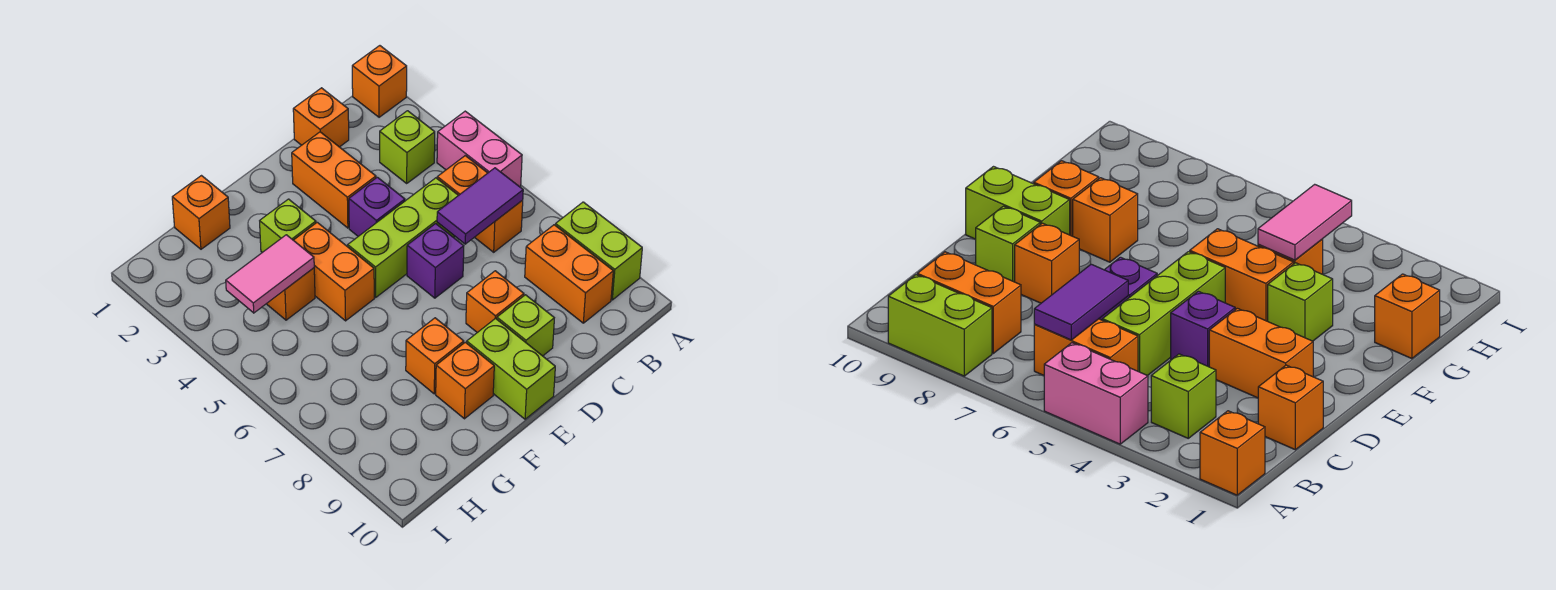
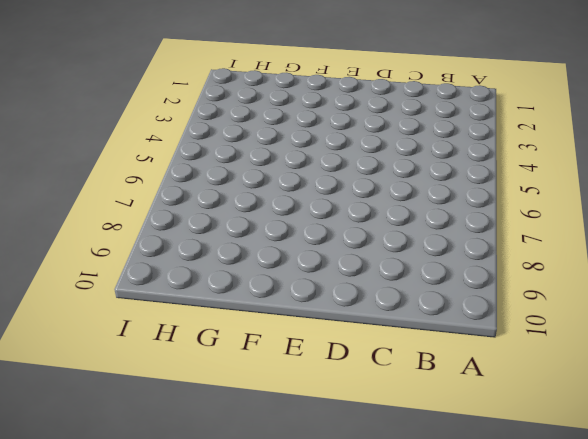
none -> orange 1x1 brick [352,46,407,117]
none -> pink 1x2 brick [437,111,522,187]
none -> lime 1x2 brick [555,202,642,300]

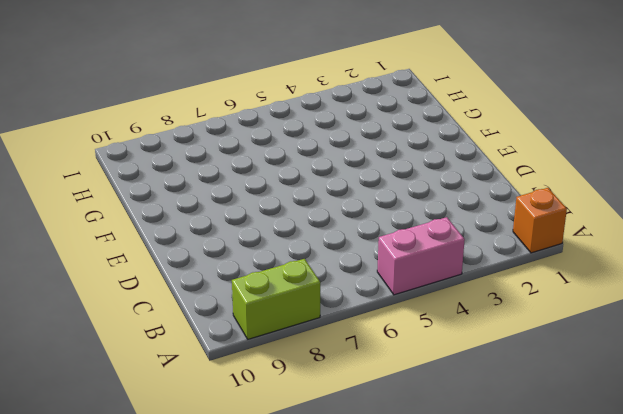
none -> lime 1x1 brick [380,111,435,183]
none -> orange 1x2 brick [437,156,523,252]
none -> orange 1x2 brick [525,225,613,323]

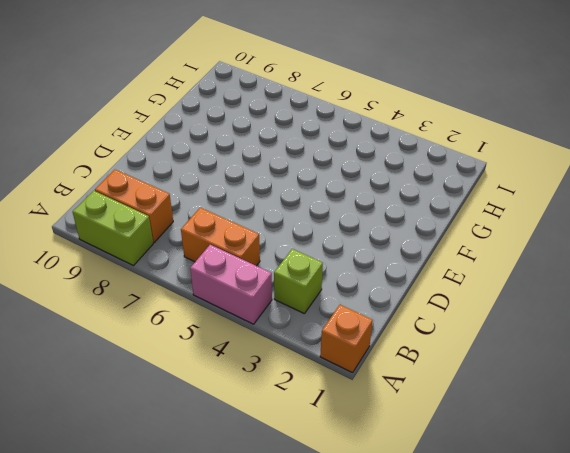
none -> orange 1x1 brick [293,88,349,147]
none -> lime 1x3 brick [348,178,458,297]
none -> orange 1x2 brick [292,132,376,228]

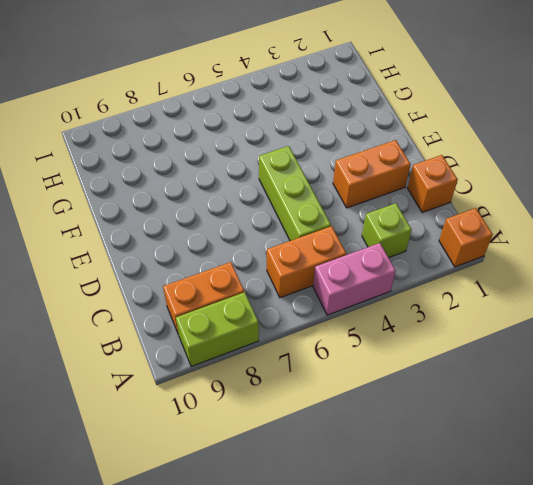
none -> purple 1x1 brick [349,177,405,236]
none -> purple 1x1 brick [407,224,464,298]
none -> orange 1x1 brick [466,271,524,333]

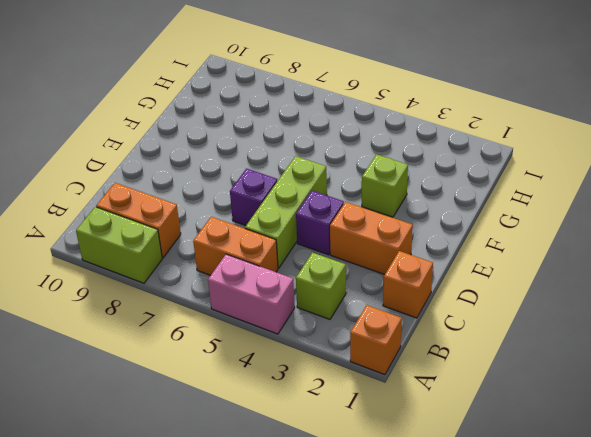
none -> orange 1x1 brick [466,271,524,333]
none -> lime 1x1 brick [497,295,554,356]
none -> lime 1x2 brick [467,318,555,419]

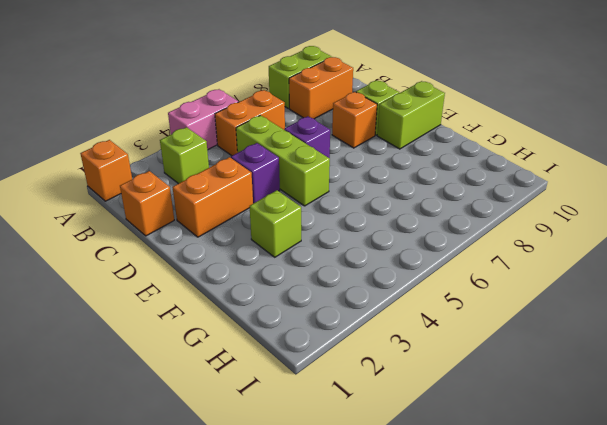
none -> orange 1x2 brick [294,222,374,321]
none -> orange 1x1 brick [406,318,464,394]
none -> orange 1x1 brick [436,342,494,419]

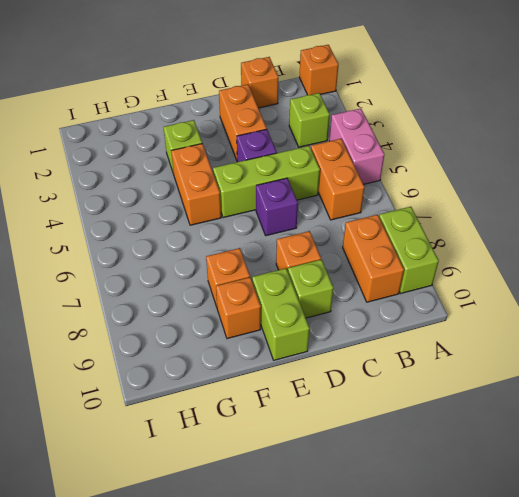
none -> orange 1x1 brick [172,176,230,249]
none -> orange 1x1 brick [267,268,315,320]
none -> purple 1x2 tile [437,168,523,244]

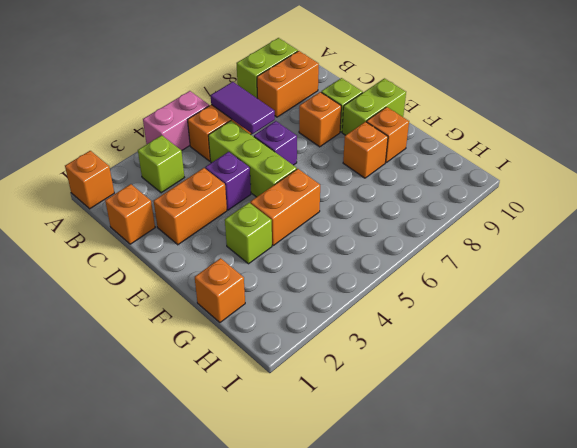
none -> orange 1x1 brick [267,268,315,320]
none -> pink 1x2 tile [226,235,314,313]

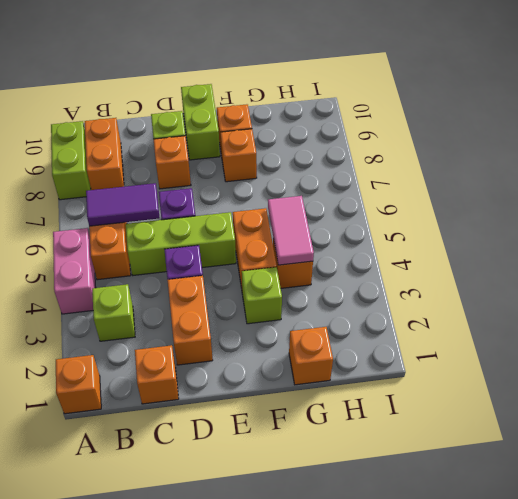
pink 1x2 tile [268,196,314,265] -> pink 1x2 tile turned to [226,235,314,313]

